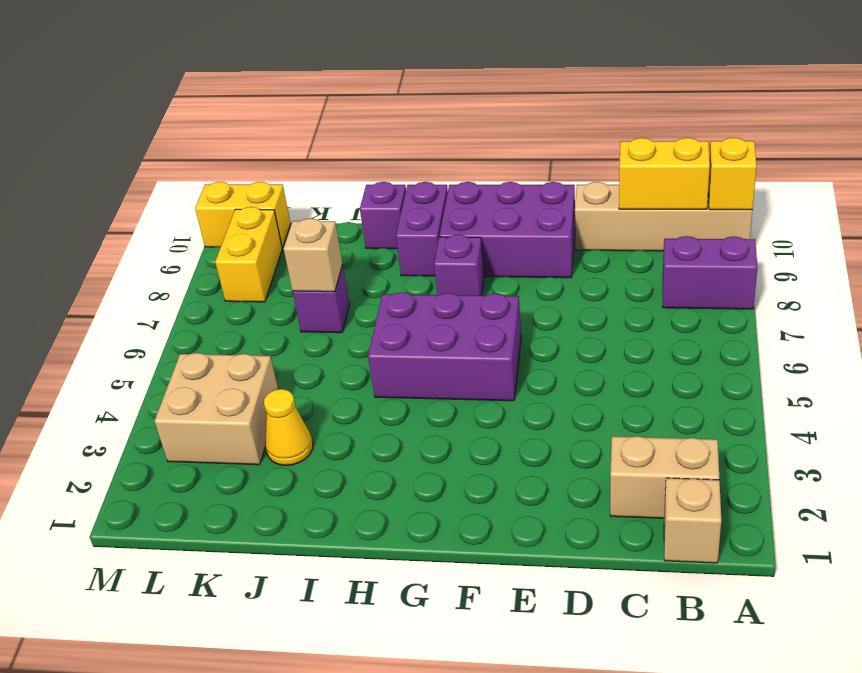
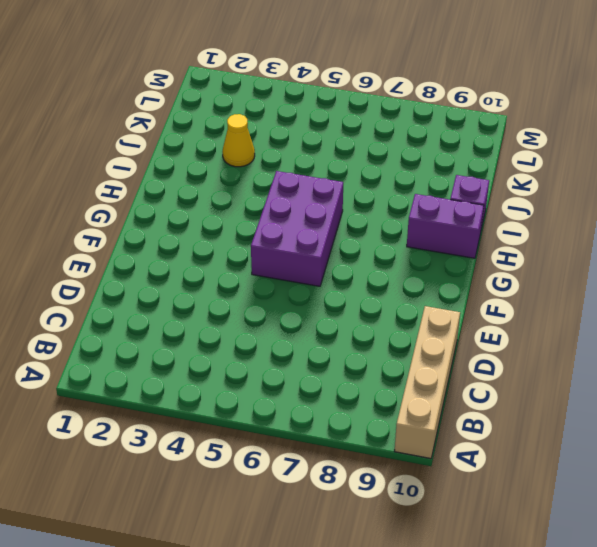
none -> purple 1x2 brick [663,236,758,309]
none -> tan 1x1 brick [664,478,721,563]
none -> tan 1x2 brick [610,436,719,518]

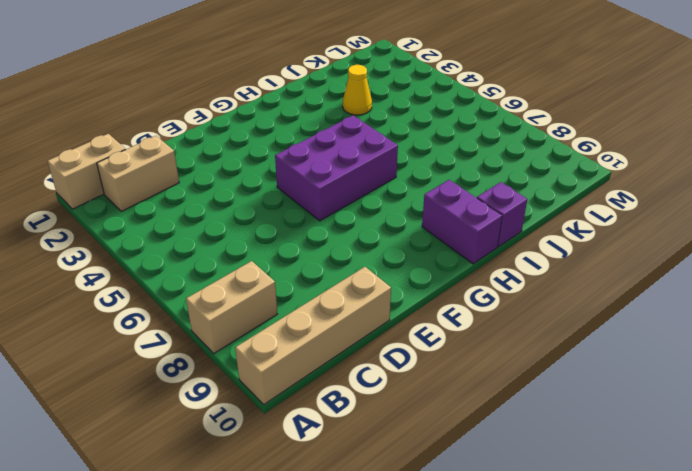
tan 1x2 brick [48,134,126,209] -> tan 1x1 brick [664,478,721,563]
tan 1x2 brick [186,261,277,353] -> purple 1x2 brick [663,236,758,309]
none -> purple 2x3 brick [439,182,575,278]
none -> purple 1x1 brick [434,235,484,296]
none -> purple 1x1 brick [293,265,349,333]

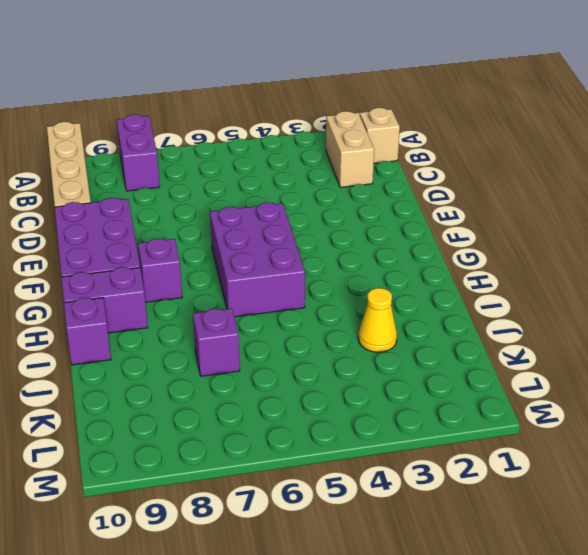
none -> tan 2x2 brick [154,353,278,465]
none -> yellow 1x2 brick [215,207,282,302]
none -> yellow 1x2 brick [195,182,291,248]

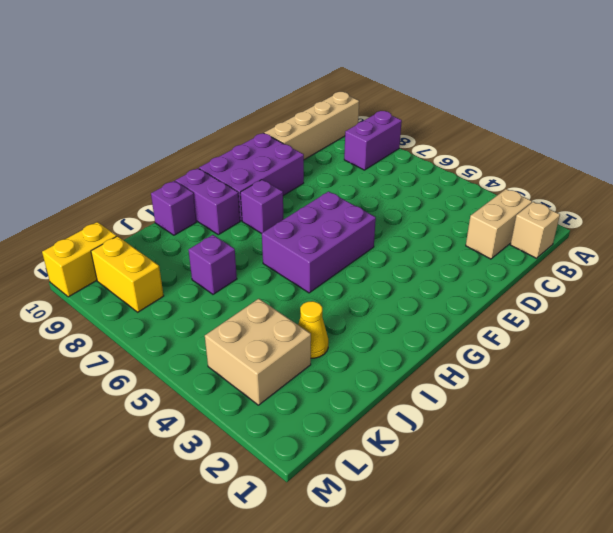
none -> yellow 1x1 brick [708,138,757,210]
none -> yellow 1x2 brick [619,138,710,209]
none -> tan 1x1 brick [284,218,342,292]

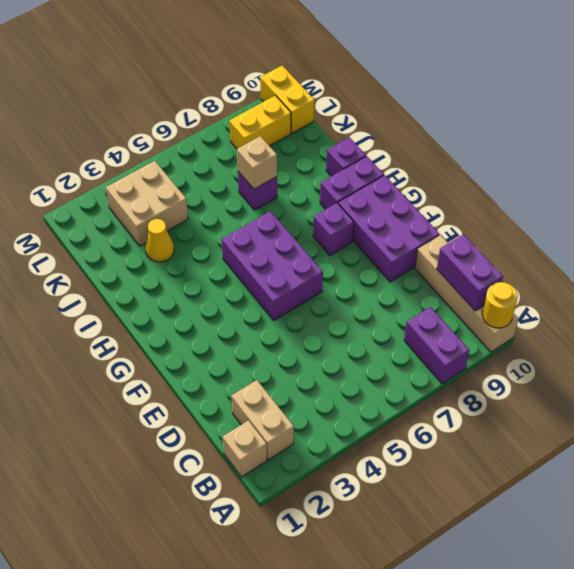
yellow 1x1 round brick [482,282,518,328] -> yellow 1x1 brick [708,138,757,210]
purple 1x2 brick [437,234,503,311] -> yellow 1x2 brick [619,138,710,209]

